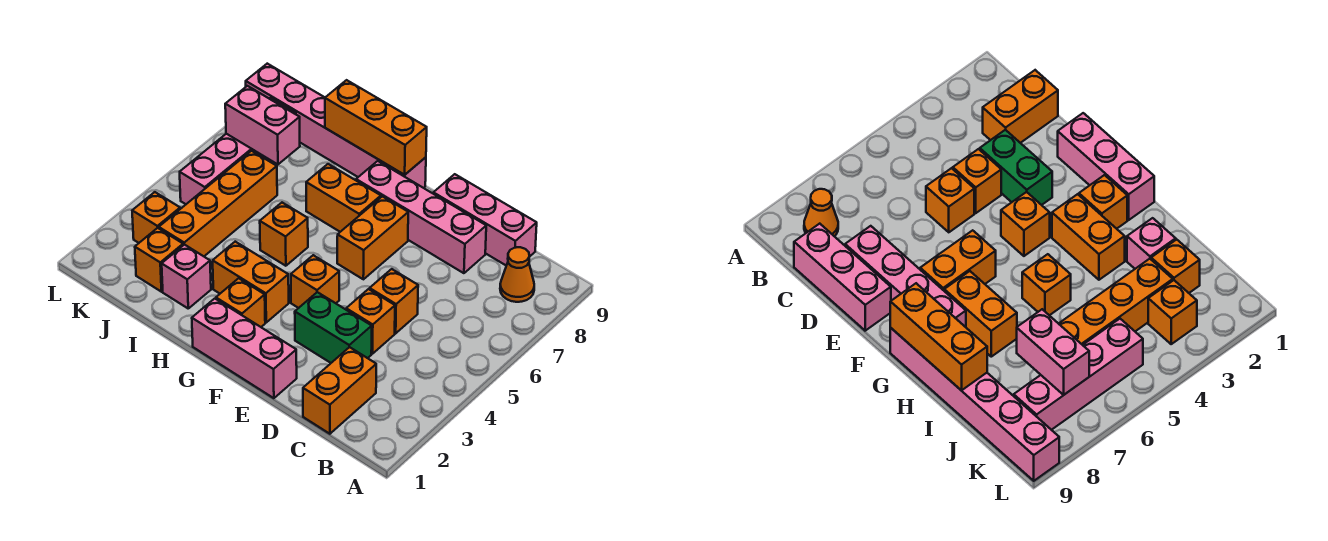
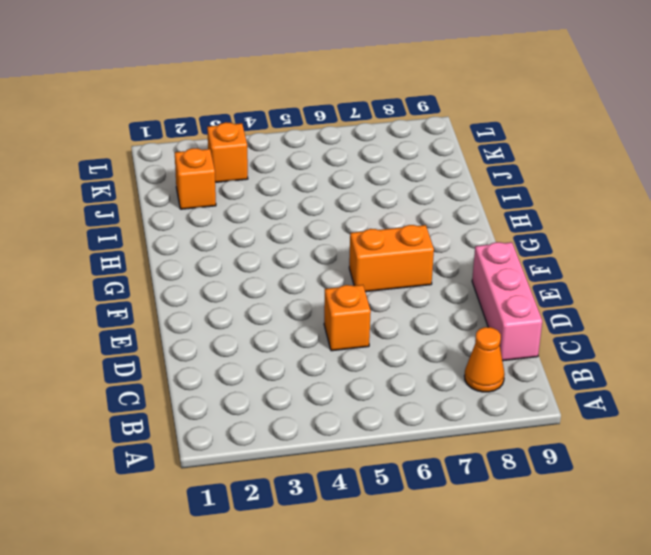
none -> orange 1x2 brick [303,347,376,434]
none -> green 1x2 brick [295,292,372,363]
none -> orange 1x1 brick [346,289,395,354]

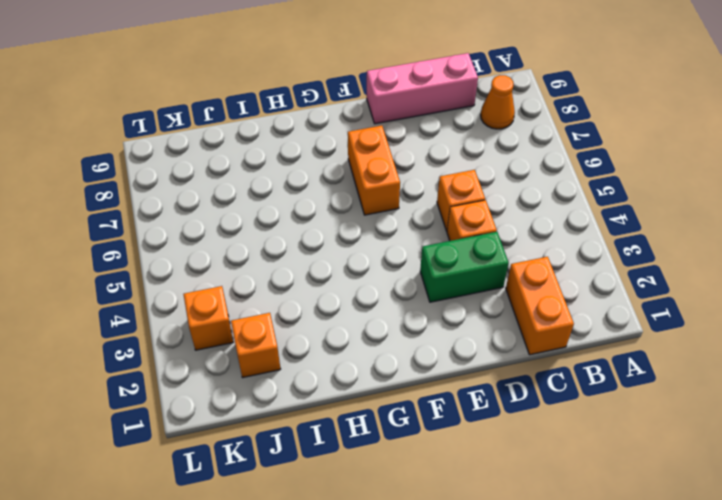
none -> pink 1x4 brick [356,161,486,273]
none -> pink 1x3 brick [192,299,297,398]
none -> orange 1x1 brick [291,255,339,308]

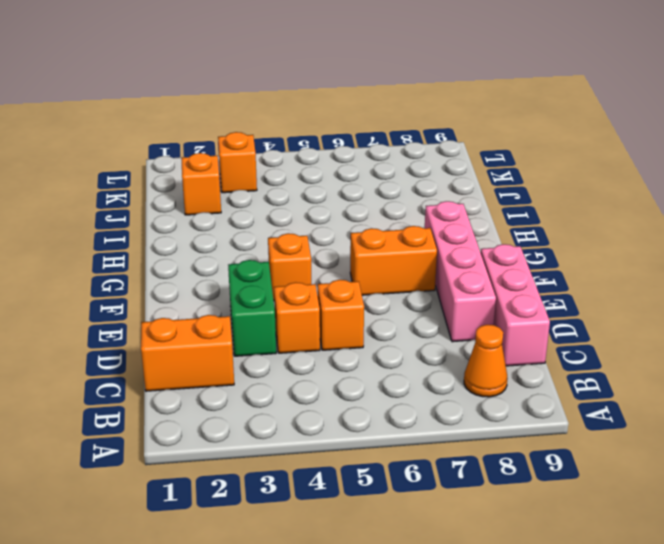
none -> pink 1x3 brick [192,299,297,398]
none -> orange 1x1 brick [216,278,265,327]
none -> orange 1x2 brick [213,242,289,322]

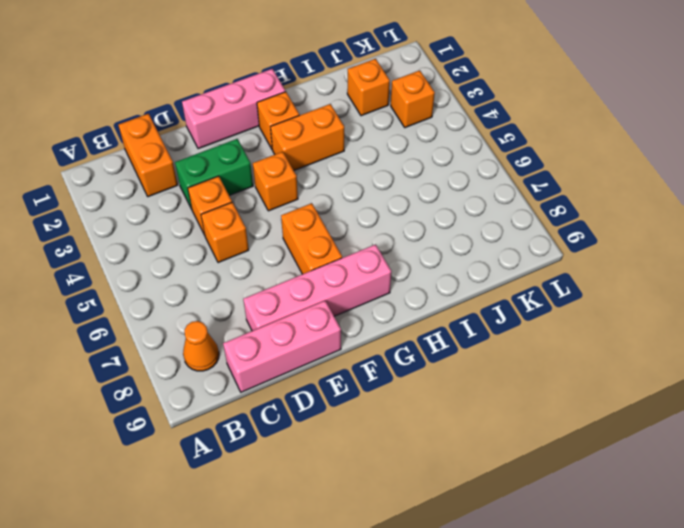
none -> orange 1x2 brick [306,164,381,232]
none -> pink 1x6 brick [246,64,426,188]
none -> orange 1x1 brick [260,203,308,266]

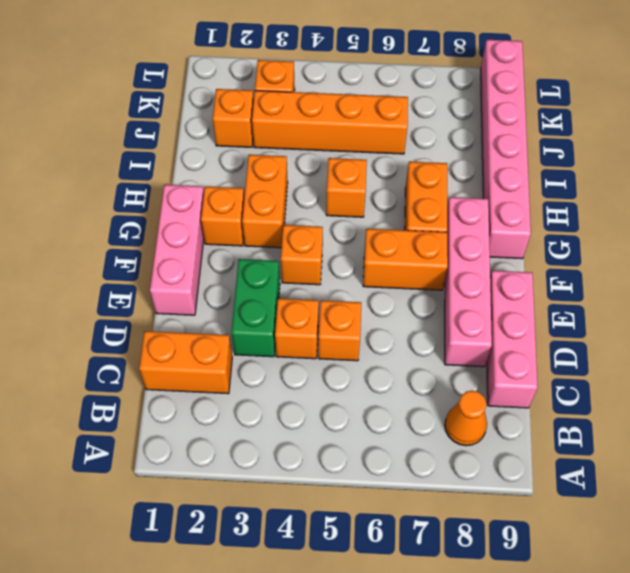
none -> pink 1x1 brick [162,245,211,308]
none -> pink 1x4 brick [180,98,296,204]
none -> orange 1x3 brick [325,80,427,175]

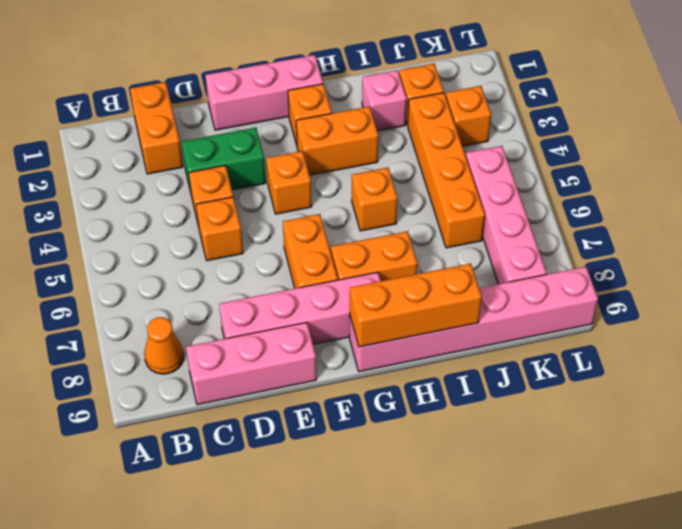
none -> pink 1x2 brick [225,86,300,164]

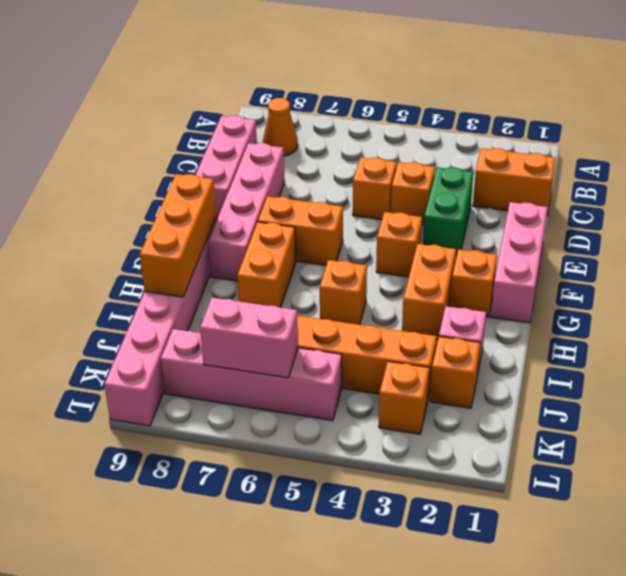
pink 1x2 brick [200,298,298,378] -> pink 1x2 brick turned to [225,86,300,164]

